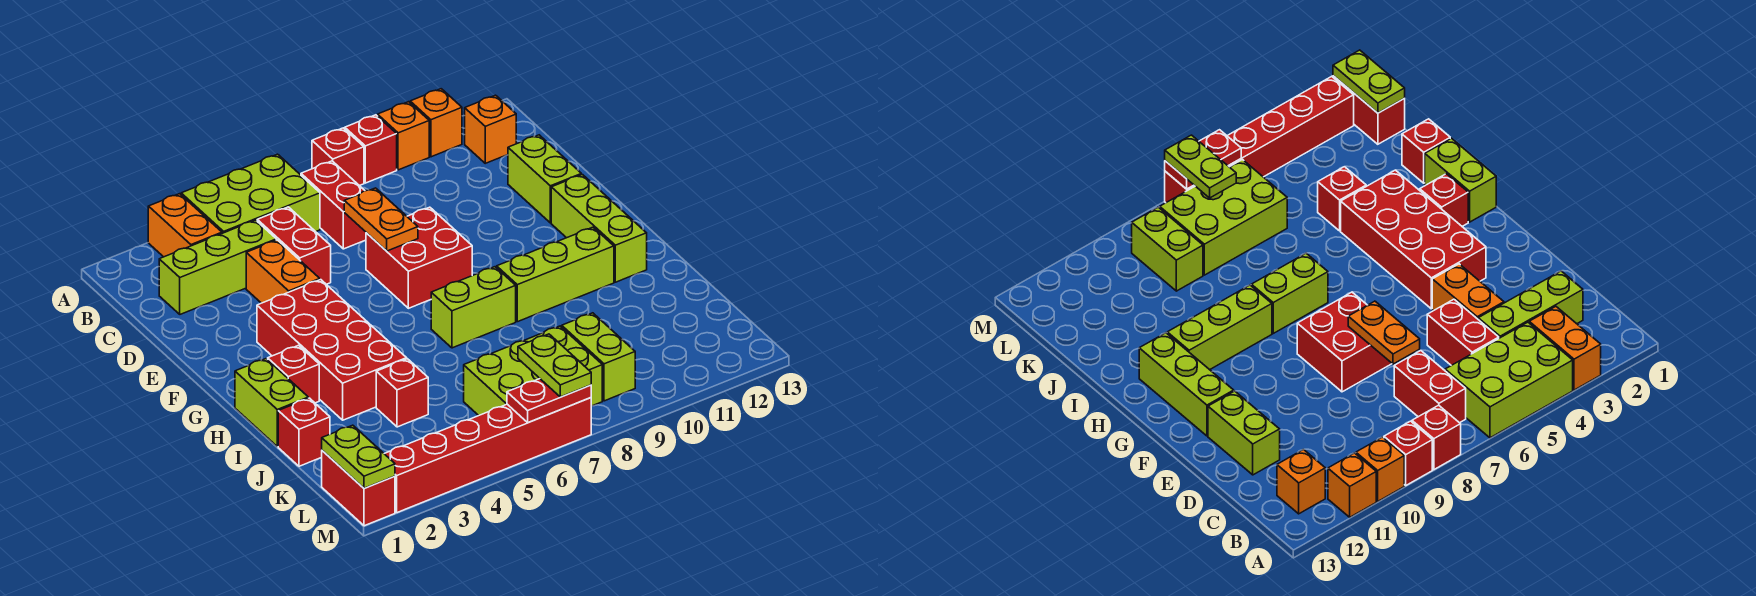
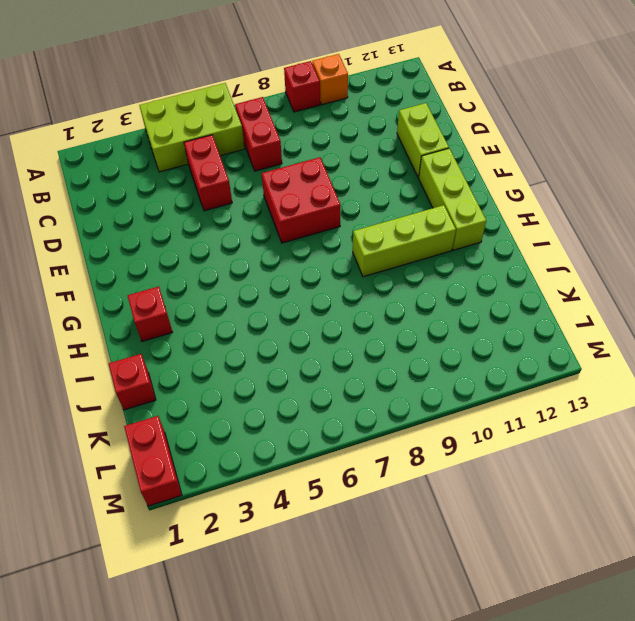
none -> orange 1x2 brick [148,194,222,257]
none -> red 1x1 brick [312,128,364,186]
none -> orange 1x1 brick [410,89,462,157]

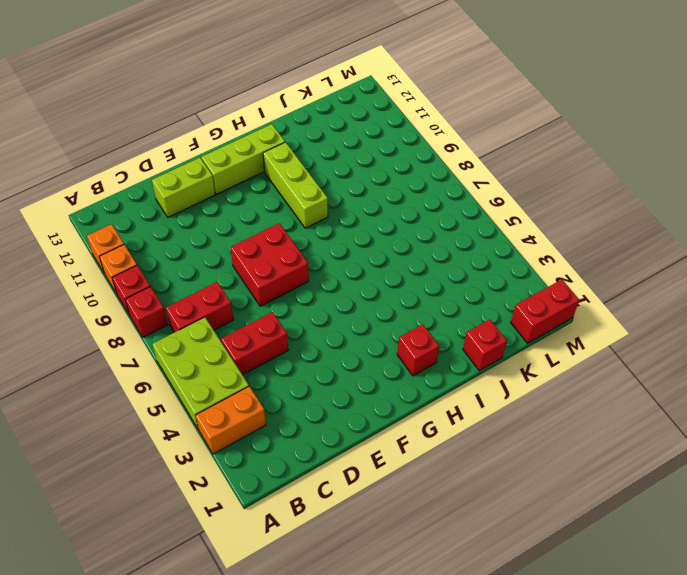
none -> orange 1x1 brick [465,95,516,163]
none -> lime 1x3 brick [159,220,276,314]
none -> orange 1x2 brick [246,240,320,303]

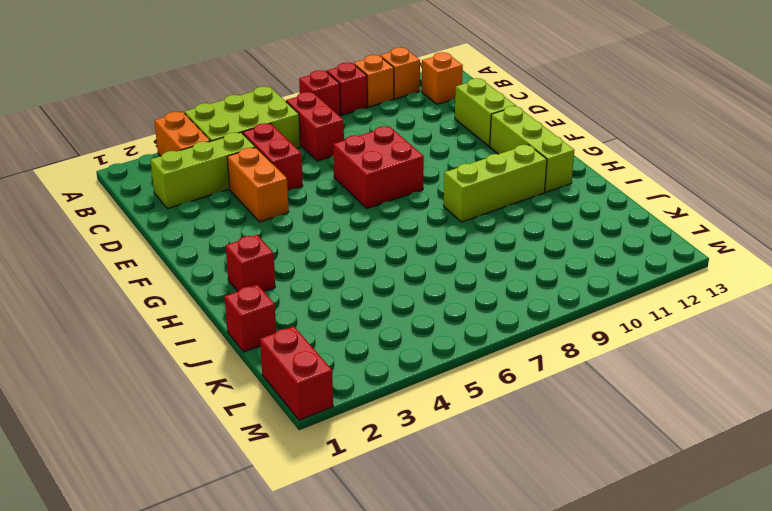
none -> red 2x4 brick [257,280,407,420]
none -> lime 1x2 brick [235,359,308,446]
none -> lime 1x2 brick [431,267,516,348]

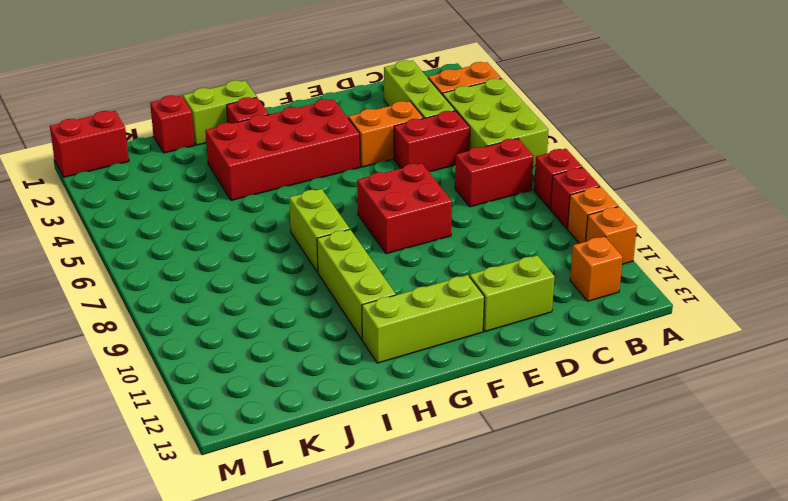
none -> red 1x1 brick [376,359,428,427]
none -> lime 2x3 brick [464,326,602,415]
none -> lime 1x2 brick [562,313,635,401]

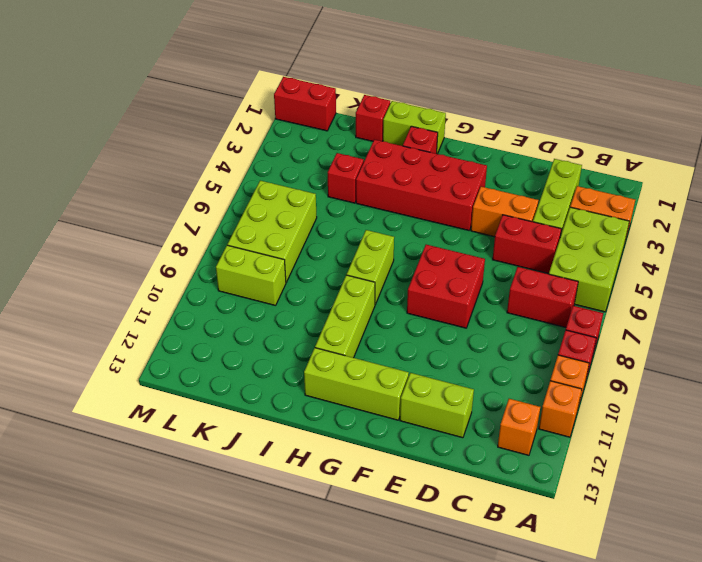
none -> red 1x6 brick [384,398,591,513]
none -> orange 1x2 plate [344,188,418,251]
none -> lime 1x2 plate [322,425,395,488]

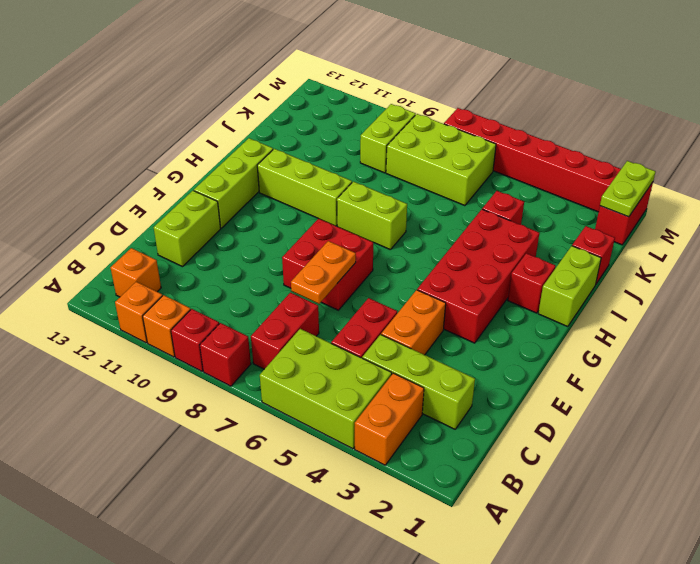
none -> red 1x2 plate [507,379,591,423]
none -> lime 1x2 plate [518,334,591,397]

